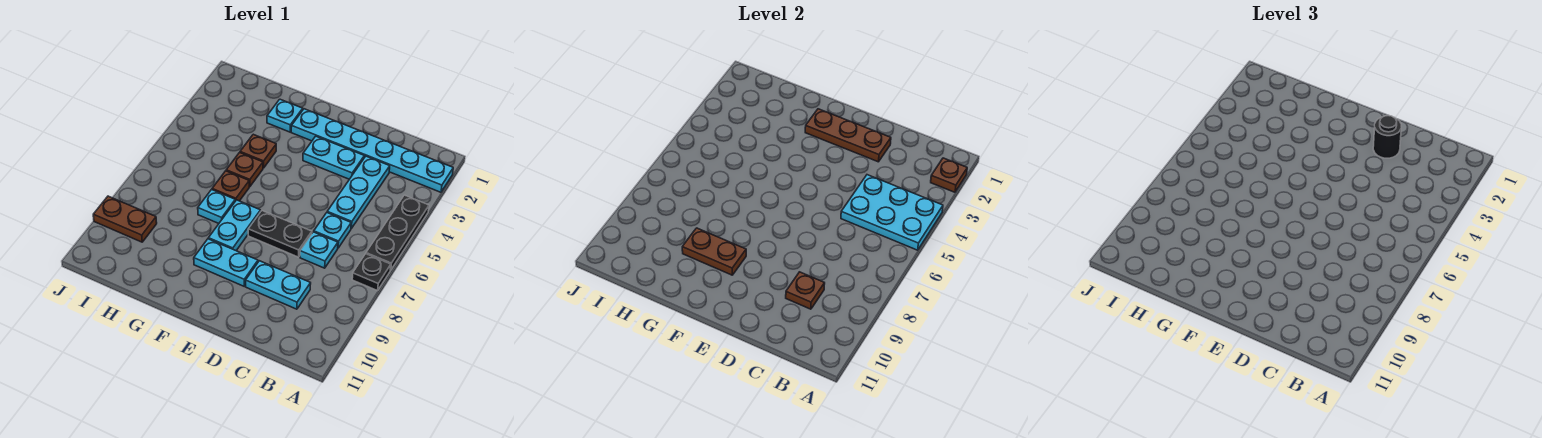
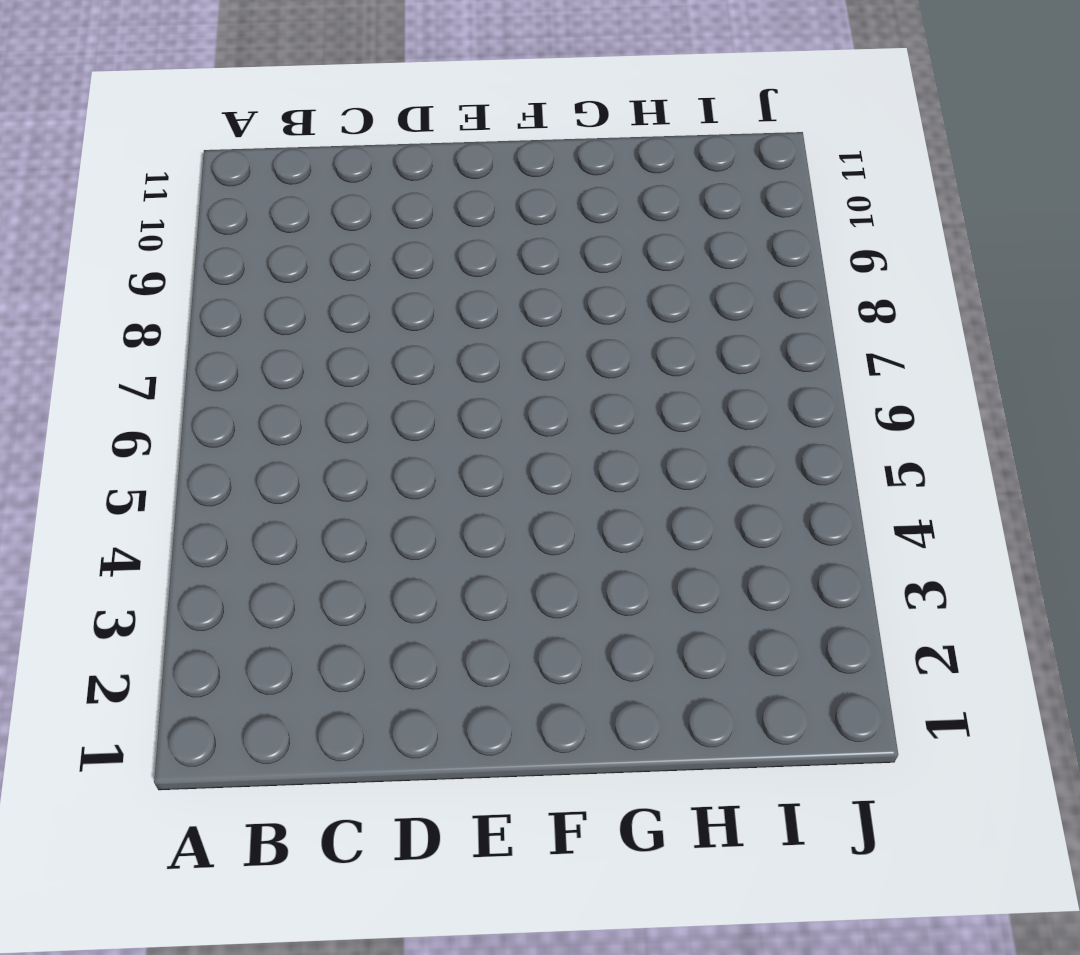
none -> cyan 1x6 plate [291,109,453,192]
none -> black 1x3 plate [366,195,429,270]
none -> black 1x1 plate [352,254,391,291]

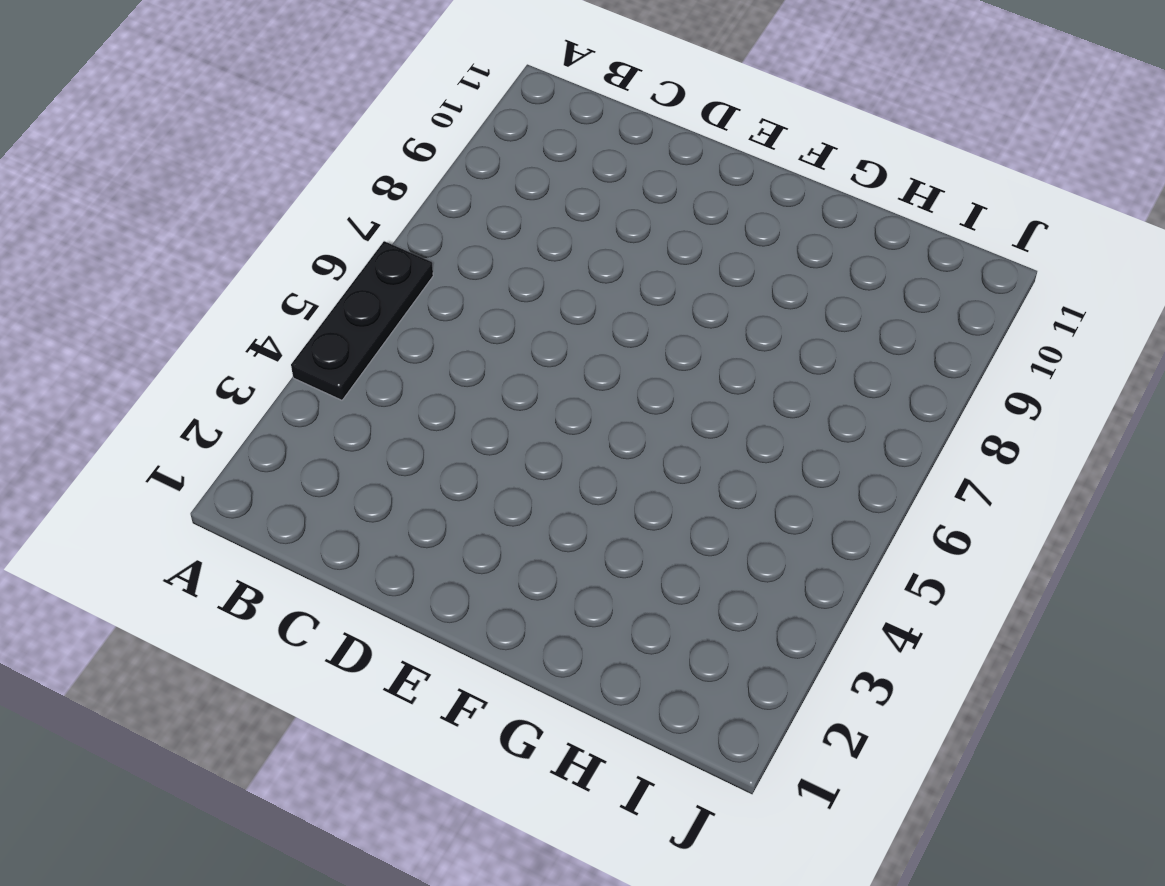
none -> cyan 1x6 plate [291,109,453,192]
none -> black 1x1 plate [352,254,391,291]
none -> cyan 1x3 plate [327,156,390,228]

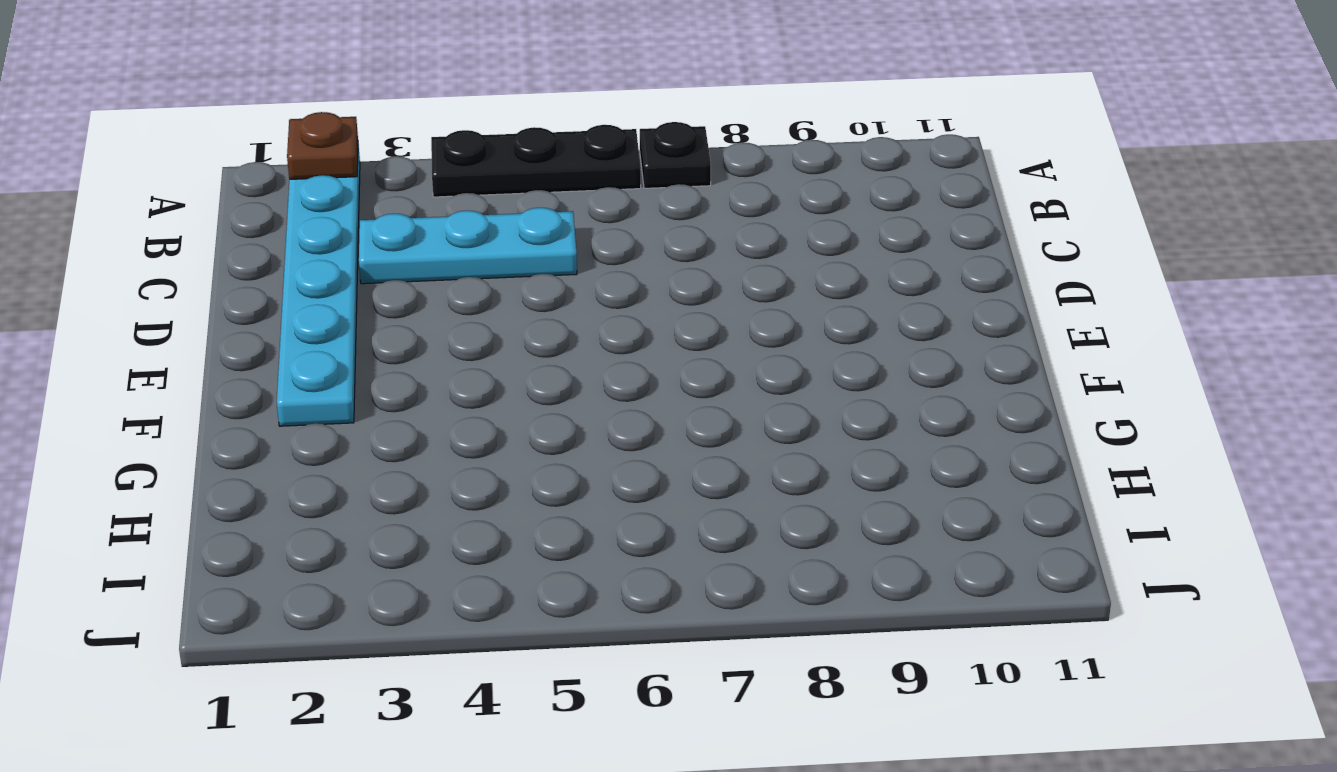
none -> cyan 1x1 plate [314,213,351,248]
none -> cyan 1x1 plate [300,232,338,268]
none -> cyan 1x2 plate [246,261,311,309]

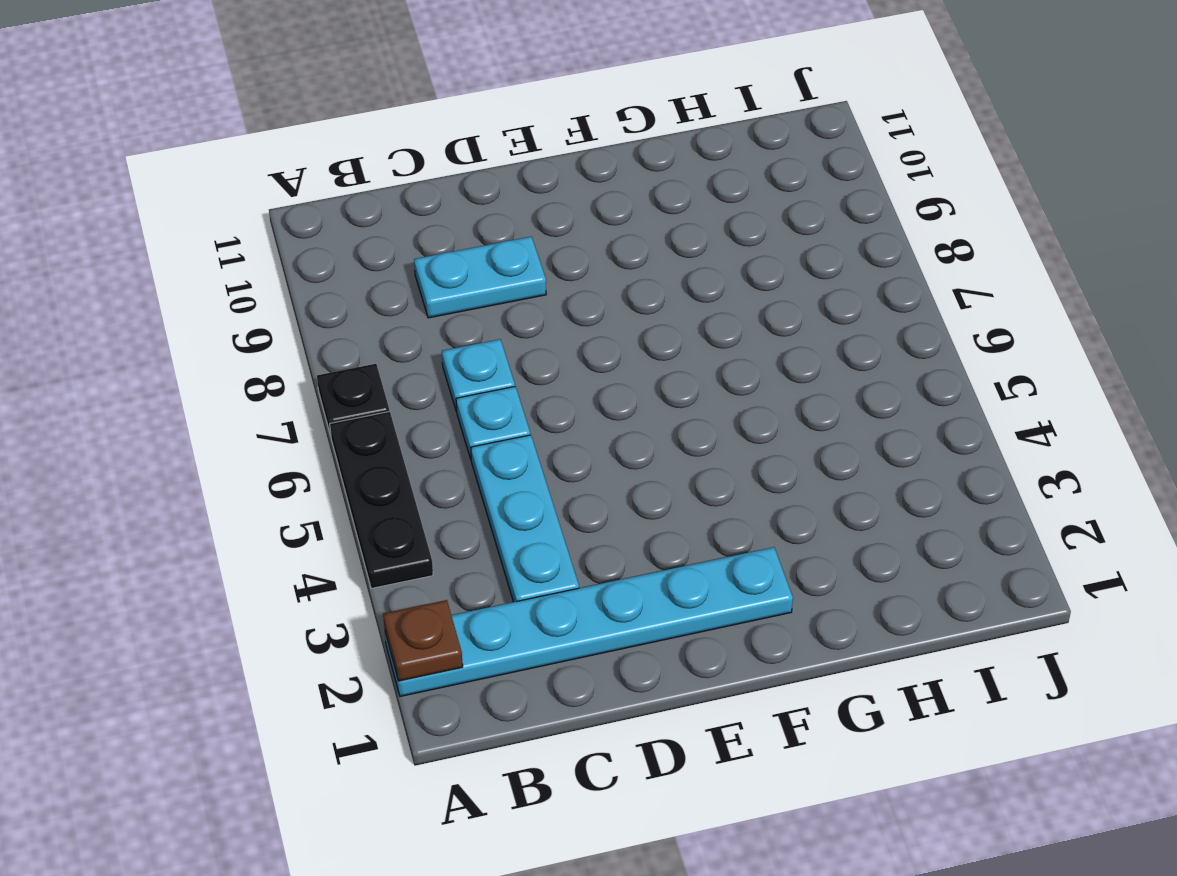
none -> cyan 1x2 plate [303,136,364,179]
none -> black 1x2 plate [248,211,312,257]
none -> cyan 1x2 plate [194,239,258,286]

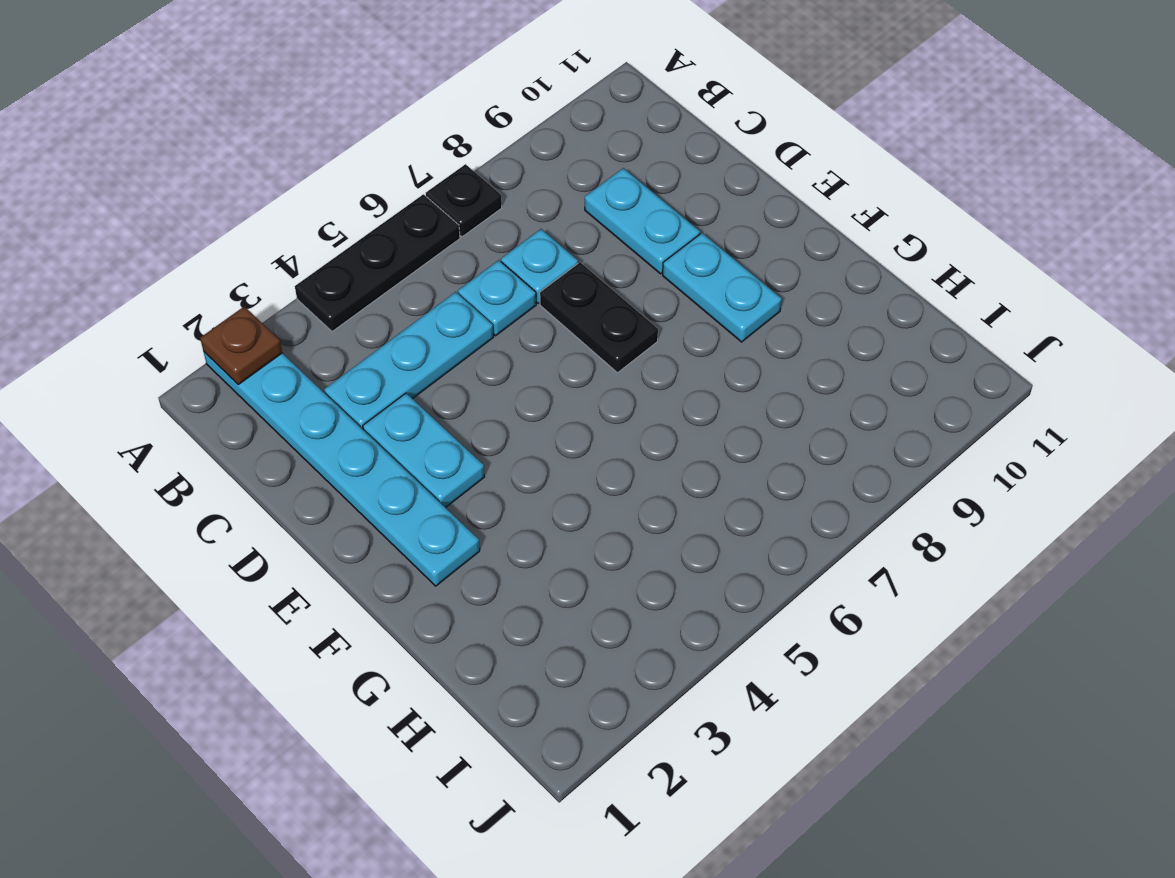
none -> cyan 1x2 plate [209,200,261,250]
none -> cyan 1x1 plate [267,99,303,132]
none -> brown 1x1 plate [240,134,276,168]

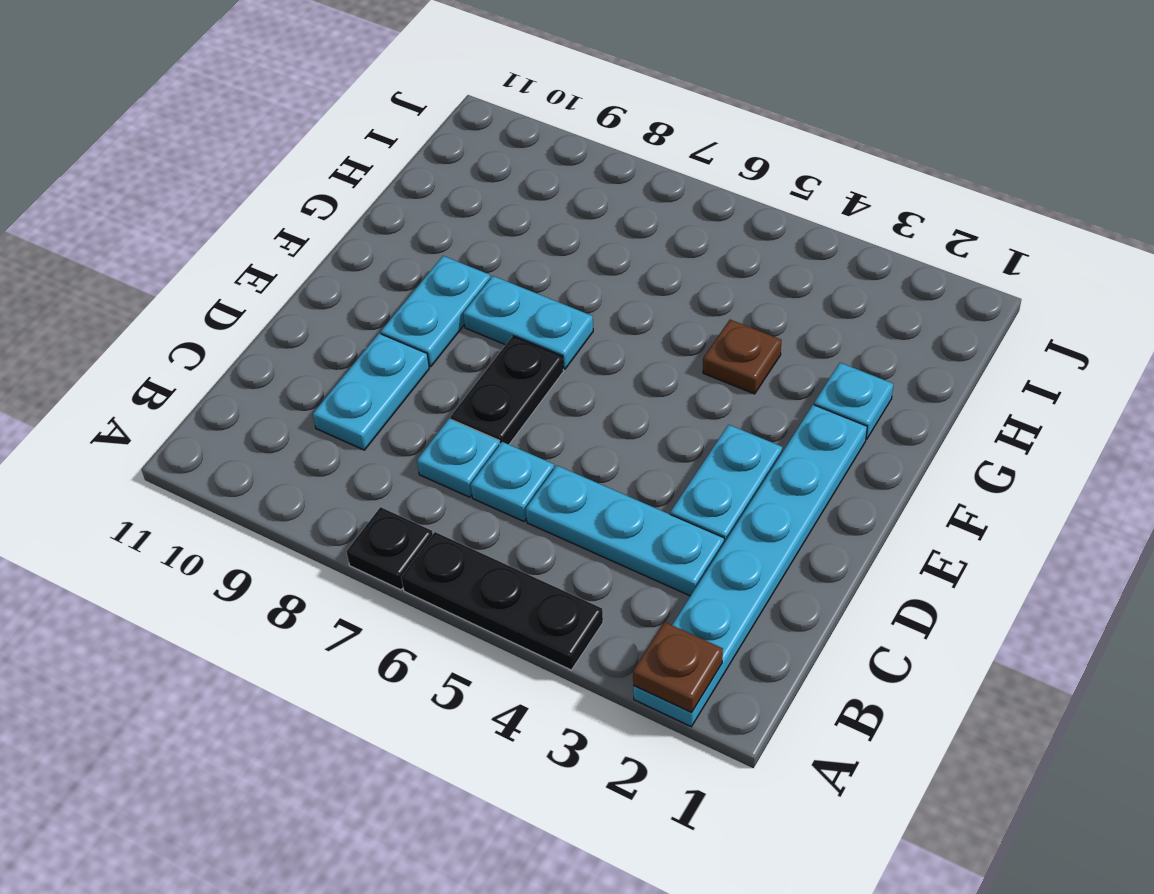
none -> brown 1x1 plate [226,152,263,187]
none -> brown 1x1 plate [212,171,249,201]
none -> cyan 1x1 plate [198,190,235,223]

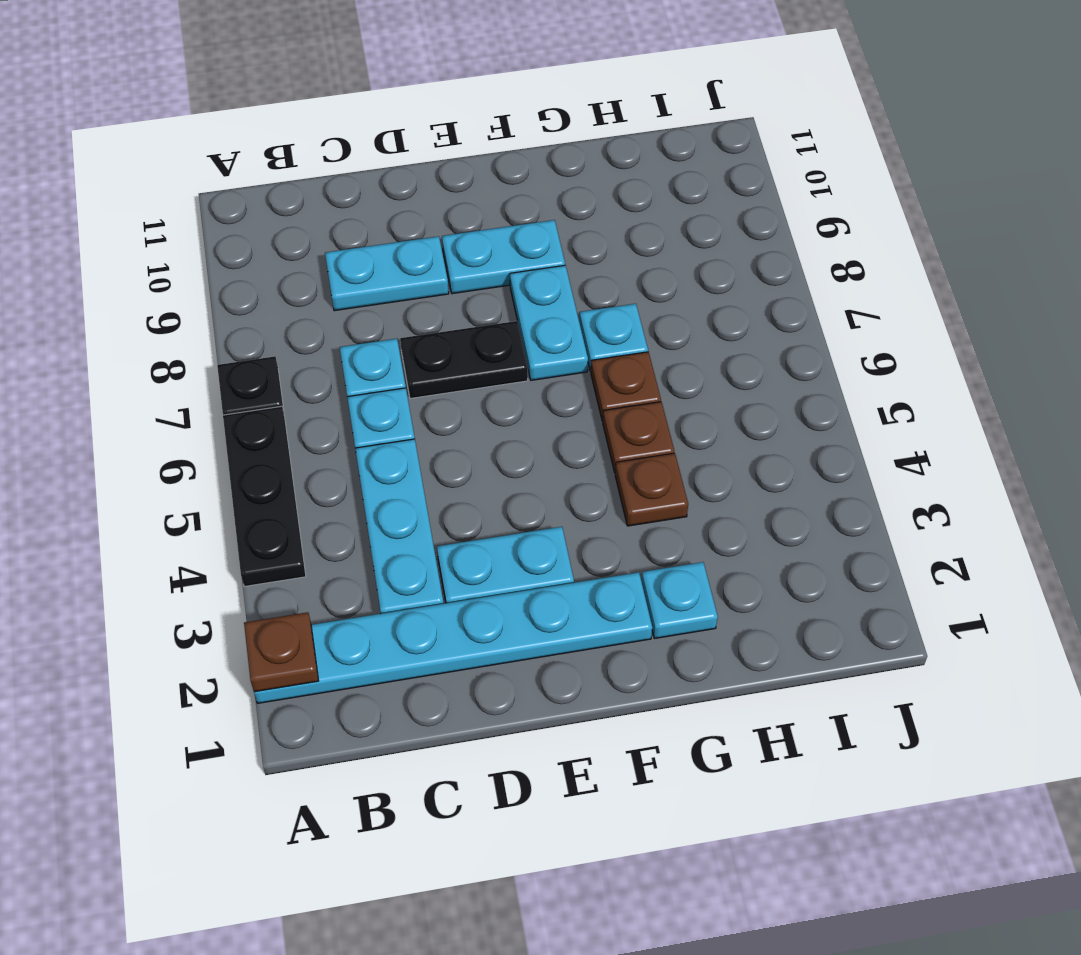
none -> brown 1x2 plate [93,196,157,242]
none -> cyan 2x3 plate [841,175,943,250]
none -> brown 1x1 plate [786,272,825,309]

